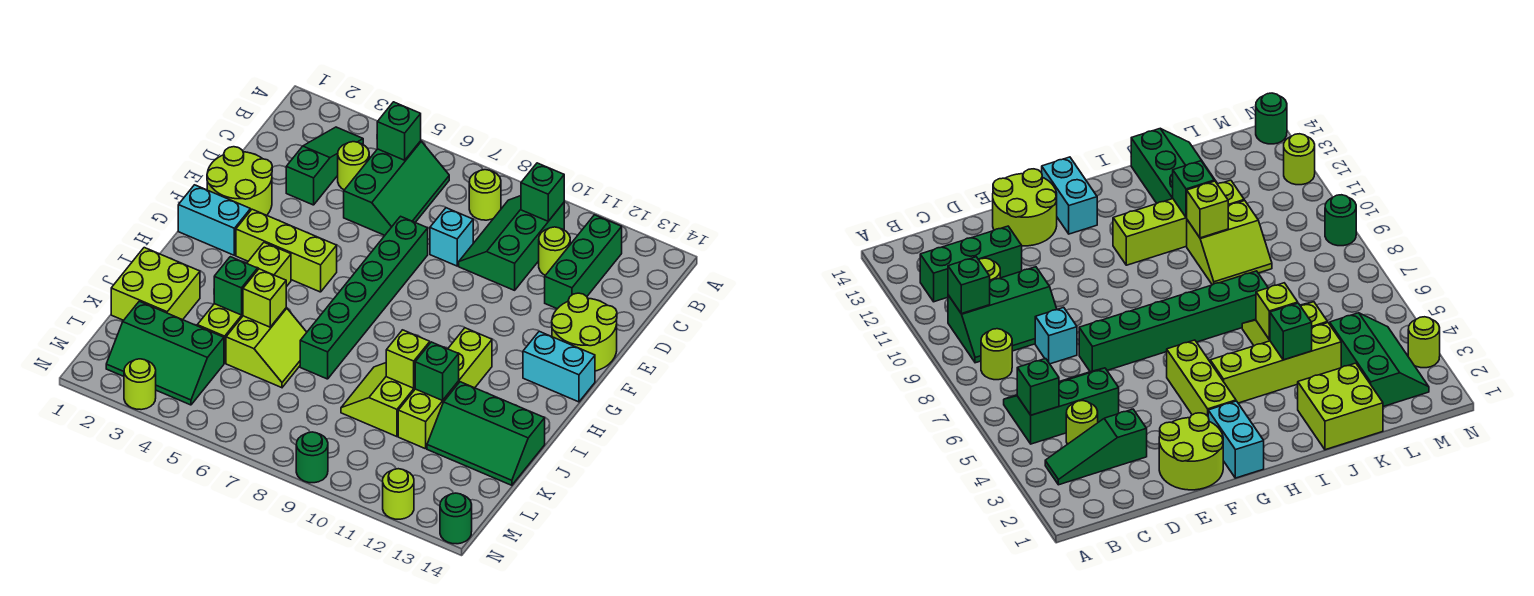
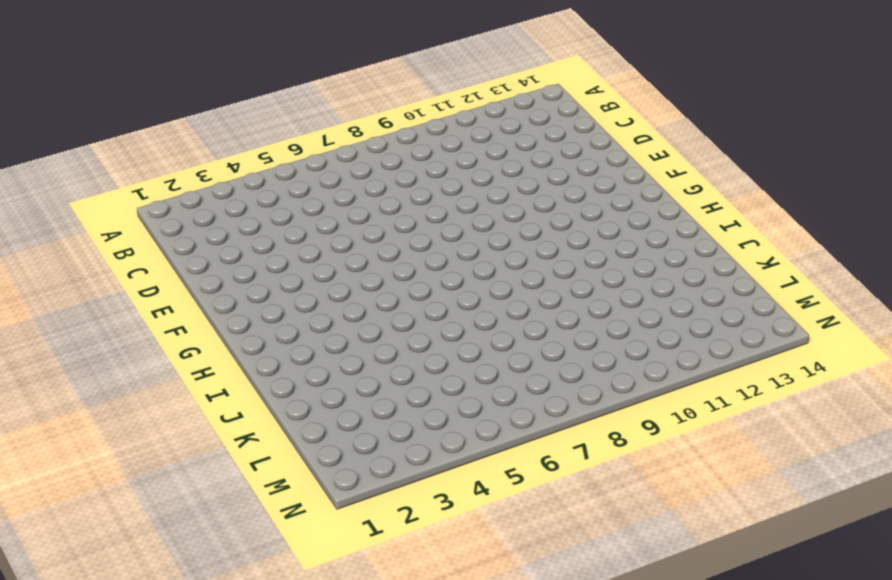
none -> green 1x3 slope [286,127,363,205]
none -> green 2x3 slope [344,141,449,235]
none -> lime 1x1 round brick [469,170,501,220]
none -> green 2x3 slope [459,196,564,290]

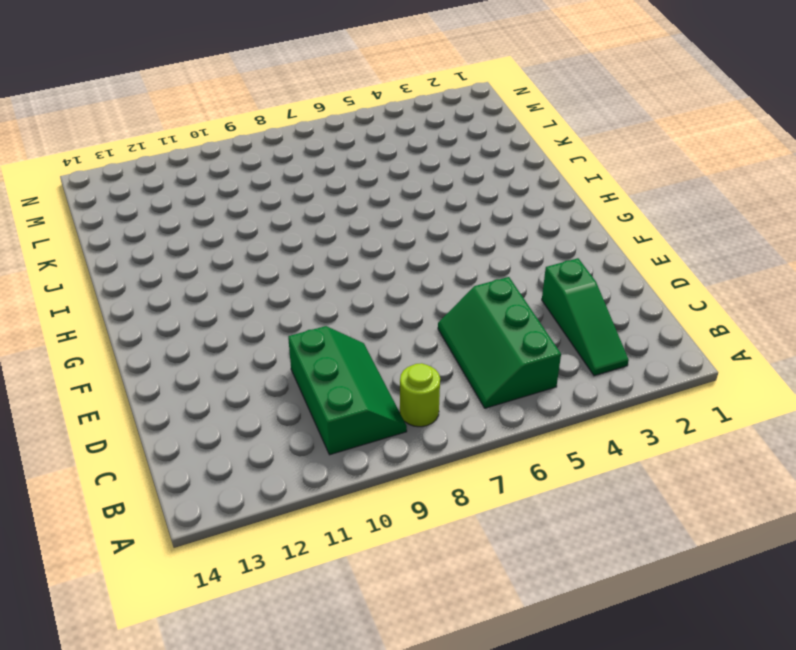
none -> green 1x3 brick [545,215,622,309]
none -> lime 1x1 round brick [338,142,369,190]
none -> lime 1x1 round brick [539,227,570,275]
none -> cyan 1x1 brick [430,208,473,266]

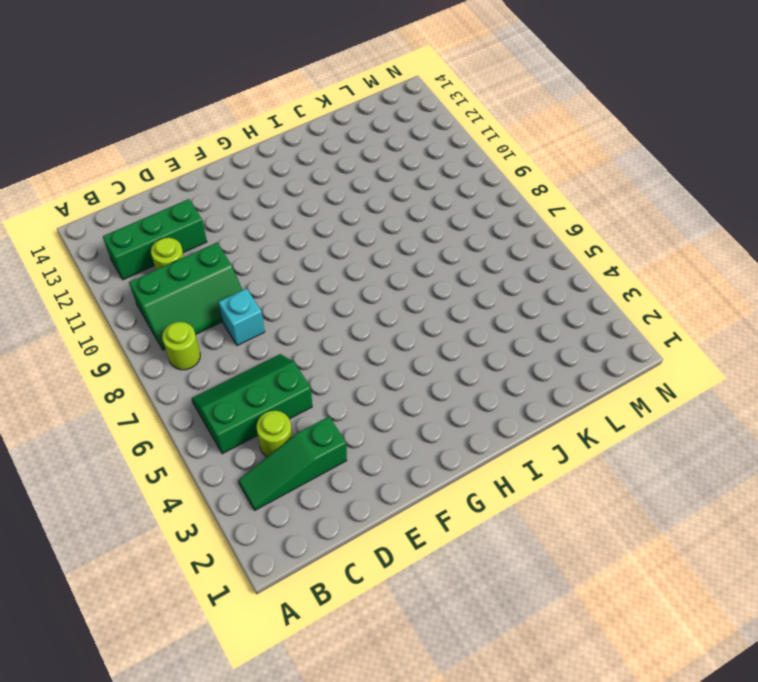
none -> lime 2x2 round brick [207,147,272,215]
none -> green 1x6 brick [300,216,428,379]
none -> lime 2x2 round brick [552,293,617,371]
none -> cyan 1x2 brick [178,185,251,255]

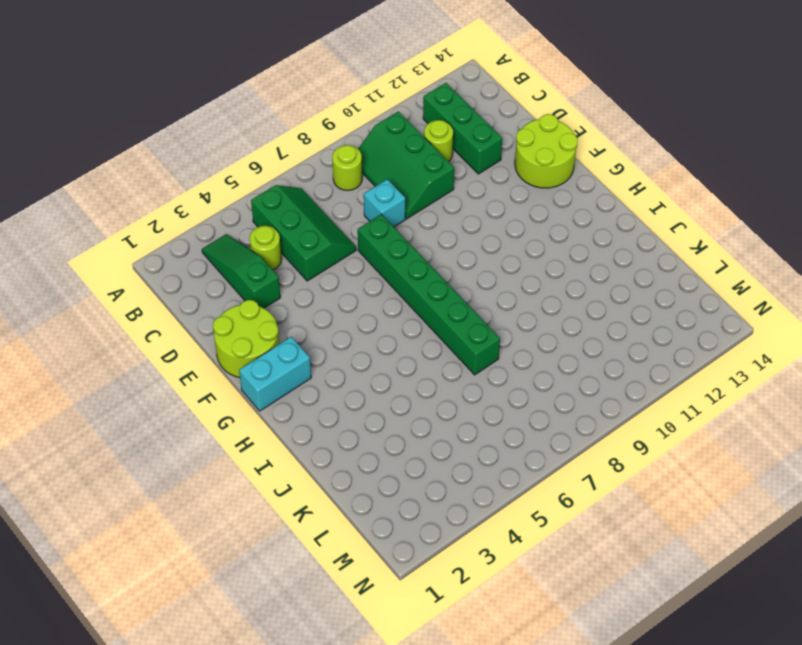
none -> lime 1x3 brick [236,209,337,292]
none -> cyan 1x2 brick [523,331,595,402]
none -> lime 1x4 brick [197,243,291,363]
none -> lime 1x4 brick [398,328,492,449]

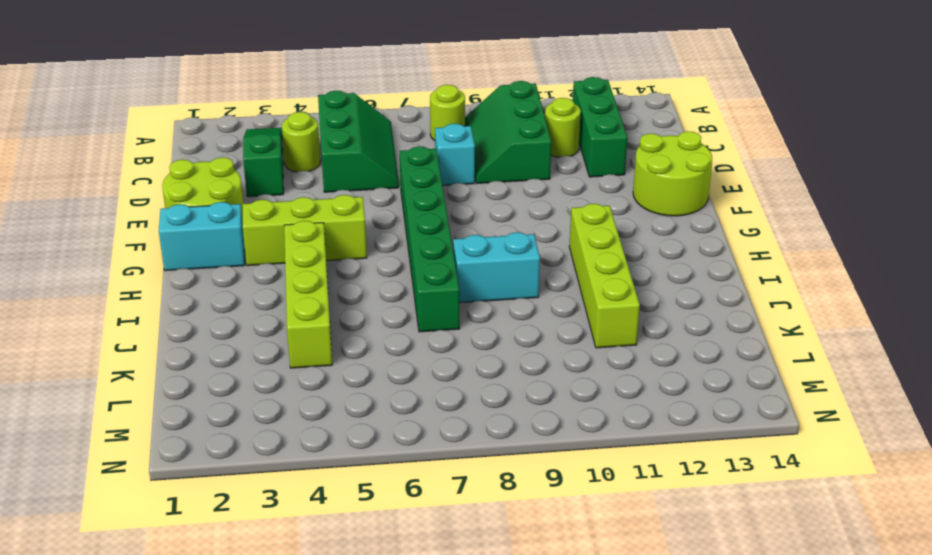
cyan 1x2 brick [453,232,540,303] -> cyan 1x2 brick moved to [523,331,595,402]
none -> lime 2x2 brick [111,248,200,320]
none -> lime 2x2 slope [226,308,307,388]
none -> lime 2x2 slope [341,363,415,437]
none -> green 2x3 slope [427,382,545,485]

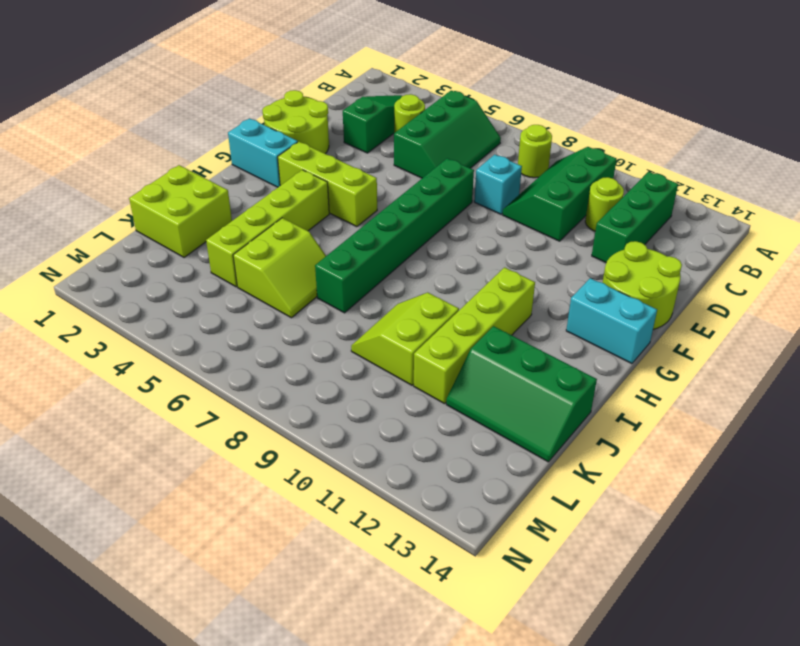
none -> green 2x3 slope [106,301,224,405]
none -> lime 1x1 round brick [124,359,156,410]
none -> green 1x1 round brick [296,432,328,483]
none -> lime 1x1 round brick [383,469,414,519]

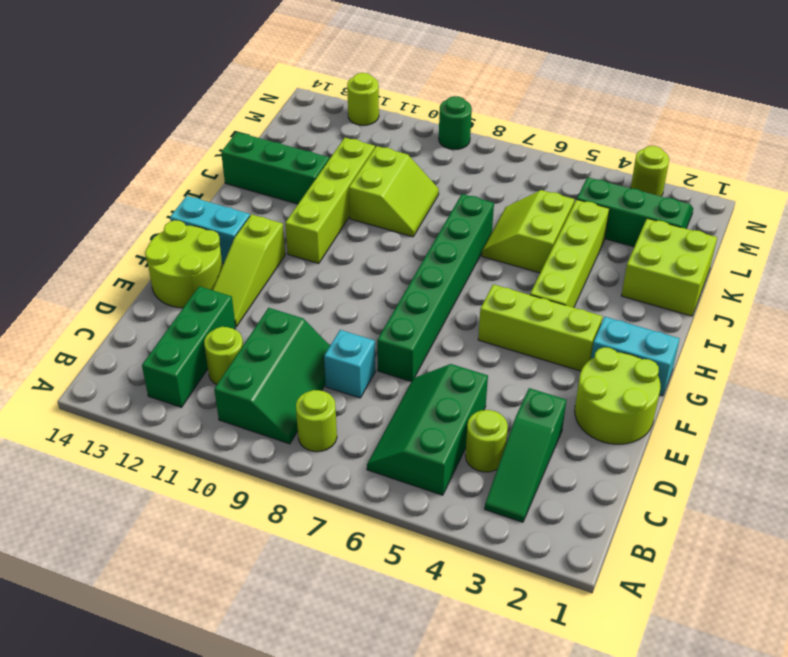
lime 1x3 slope [213,214,285,327] -> none
none -> green 1x1 round brick [440,493,472,544]
none -> green 1x1 brick [377,102,421,160]
none -> green 1x1 brick [521,163,564,221]
none -> green 1x1 brick [214,257,258,315]

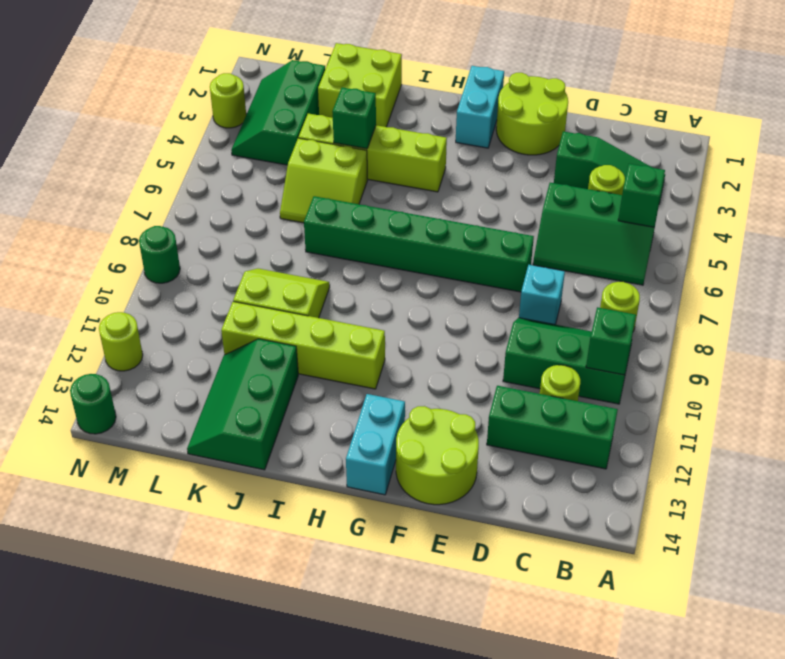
none -> lime 1x3 brick [236,209,337,292]
none -> lime 1x1 brick [243,269,286,327]
none -> lime 1x1 brick [386,330,430,388]
none -> green 1x1 brick [415,342,459,400]

